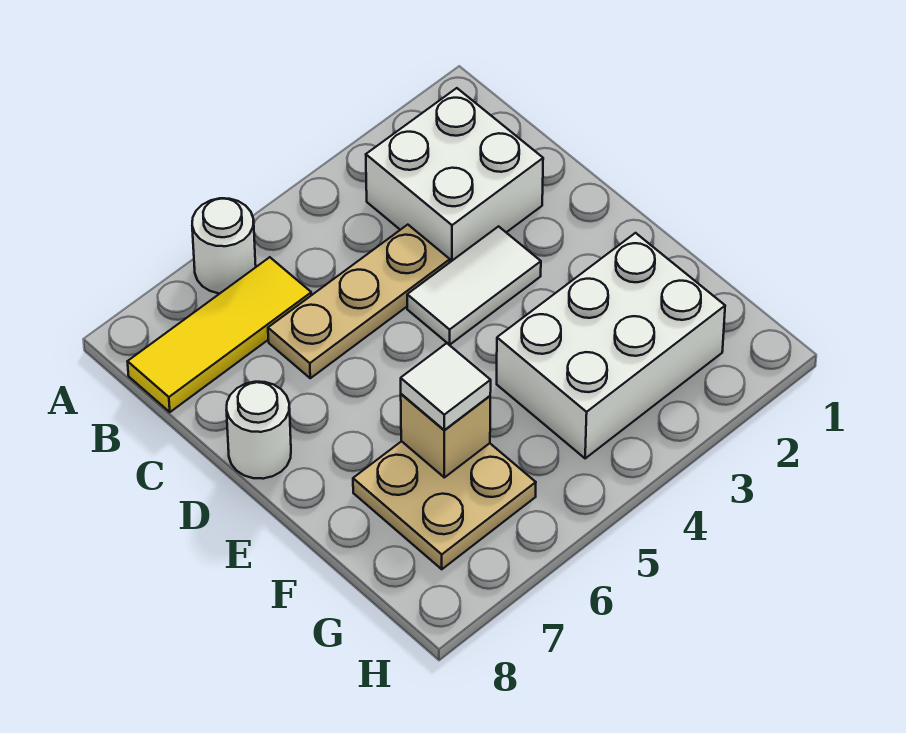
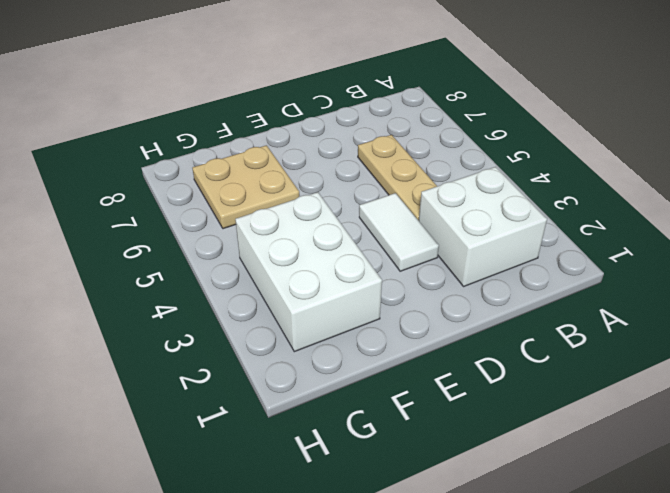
none -> white 1x1 round brick [192,198,256,294]
none -> yellow 1x3 tile [128,257,311,412]

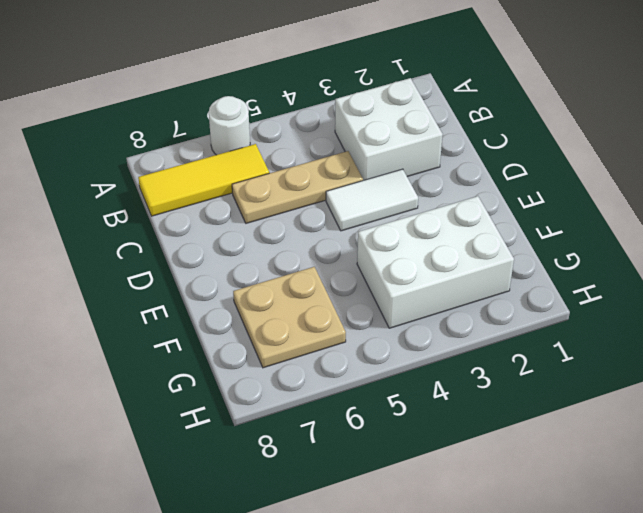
none -> white 1x1 round brick [227,382,291,479]
none -> tan 1x1 brick [401,394,490,477]

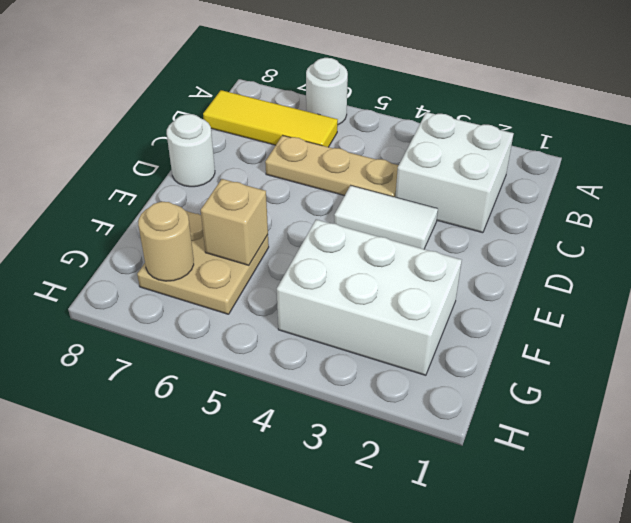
tan 1x1 round brick [138,202,194,281] -> none
none -> white 1x1 tile [401,343,491,430]

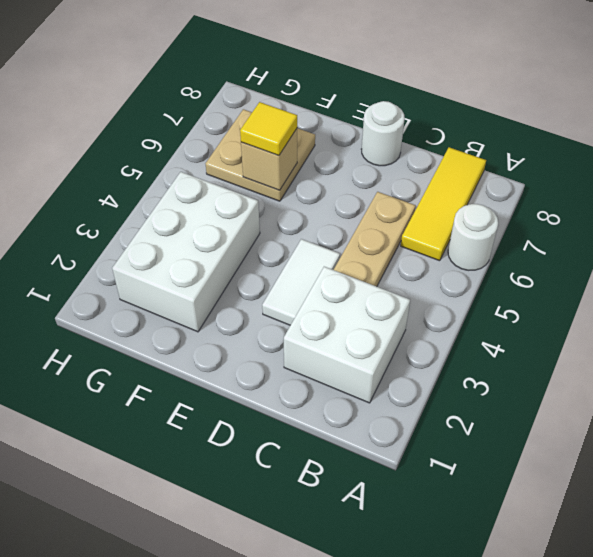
yellow 1x1 tile [240,102,297,155] -> white 1x1 tile [401,343,491,430]

